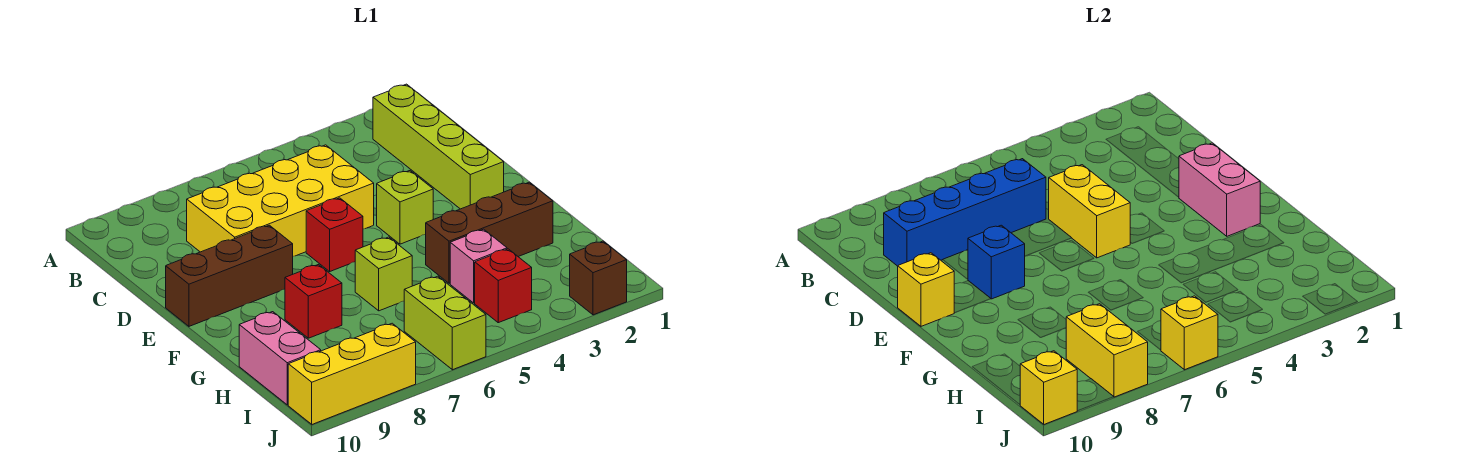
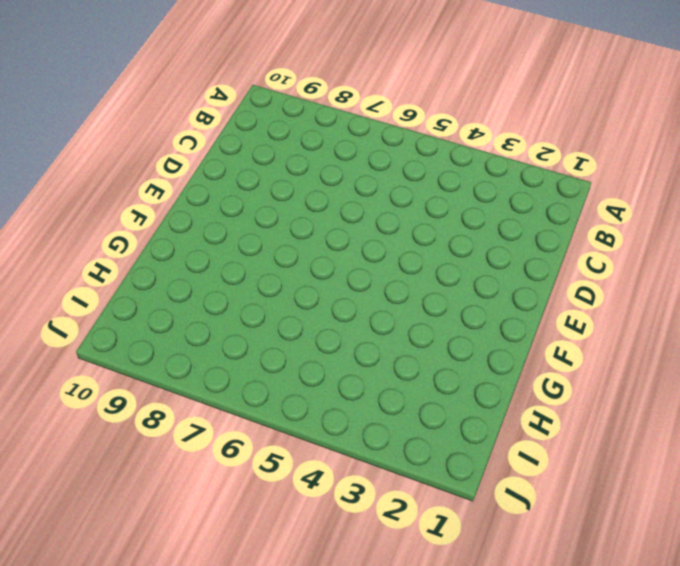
none -> lime 1x4 brick [373,84,504,209]
none -> yellow 2x4 brick [187,145,374,256]
none -> lime 1x1 brick [377,171,433,244]

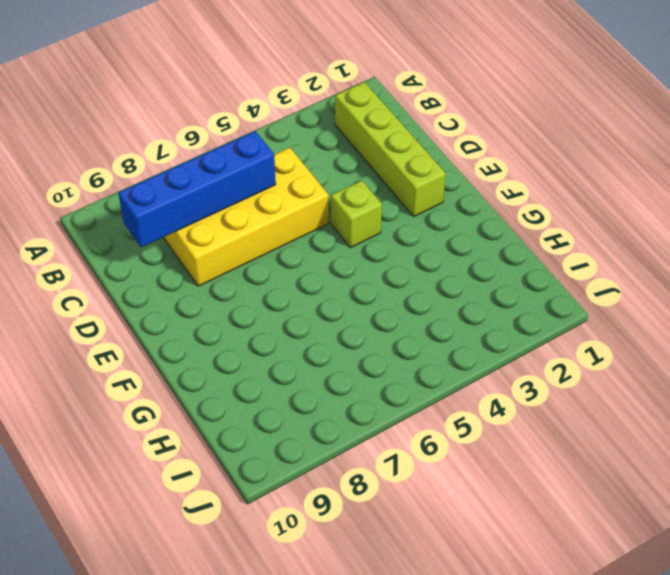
none -> red 1x1 brick [306,198,363,271]
none -> brown 1x3 brick [166,225,293,326]
none -> brown 1x3 brick [426,182,553,283]

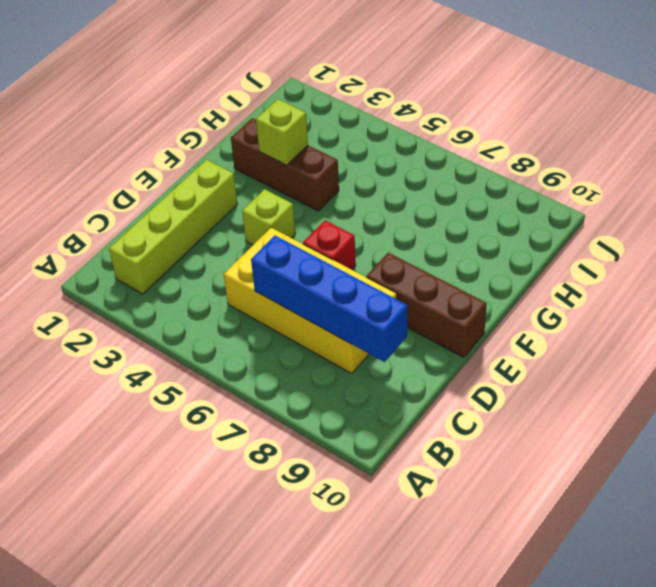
lime 1x1 brick [256,99,308,165] -> lime 1x1 brick moved to [355,237,412,311]
none -> red 1x1 brick [285,265,342,338]
none -> pink 1x1 brick [450,229,507,303]
none -> pink 1x2 brick [239,312,321,405]

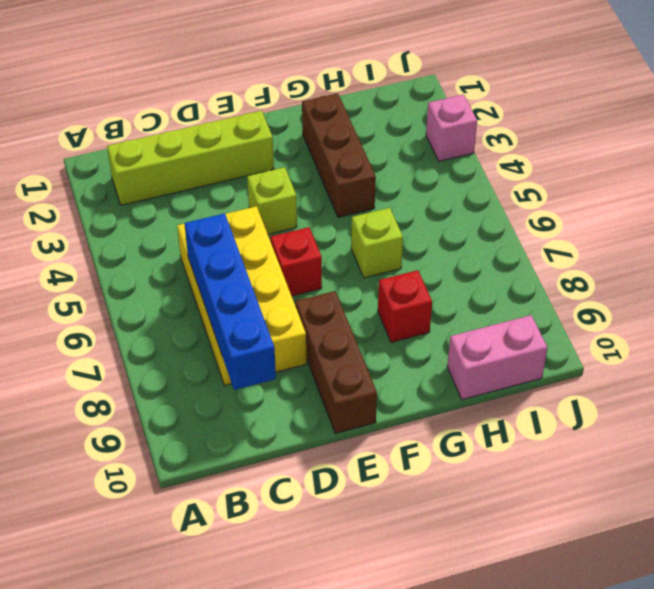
pink 1x1 brick [426,94,477,161] -> pink 1x1 brick moved to [450,229,507,303]
none -> red 1x1 brick [475,249,532,323]
none -> lime 1x2 brick [404,276,486,370]
none -> brown 1x1 brick [570,241,627,315]

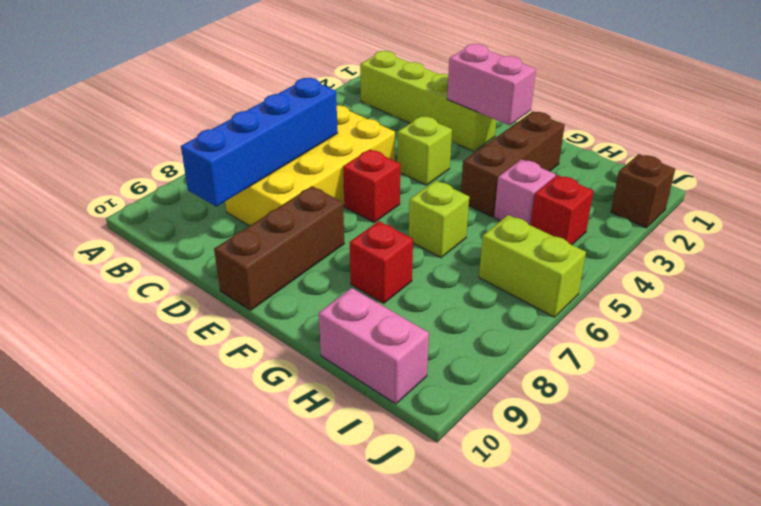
none -> yellow 1x3 brick [288,323,416,424]
none -> yellow 1x2 brick [1049,165,1130,258]
none -> blue 1x1 brick [968,225,1025,299]

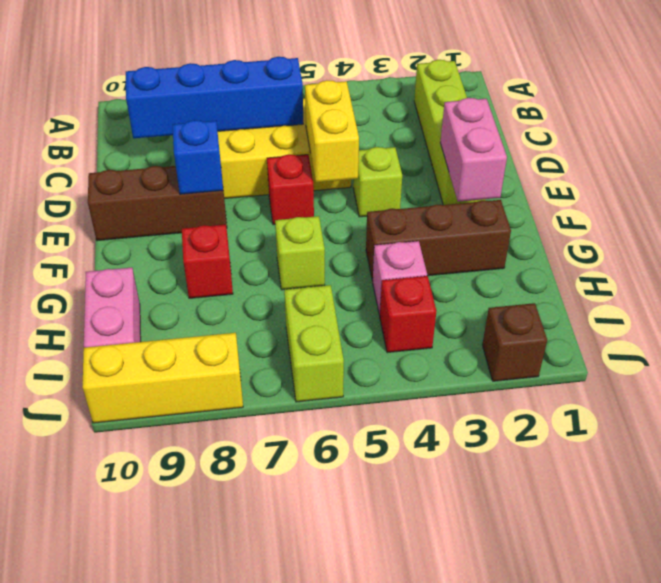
none -> yellow 1x1 brick [898,253,954,326]
none -> yellow 1x2 brick [1066,304,1148,397]
none -> yellow 1x1 brick [1161,296,1218,370]

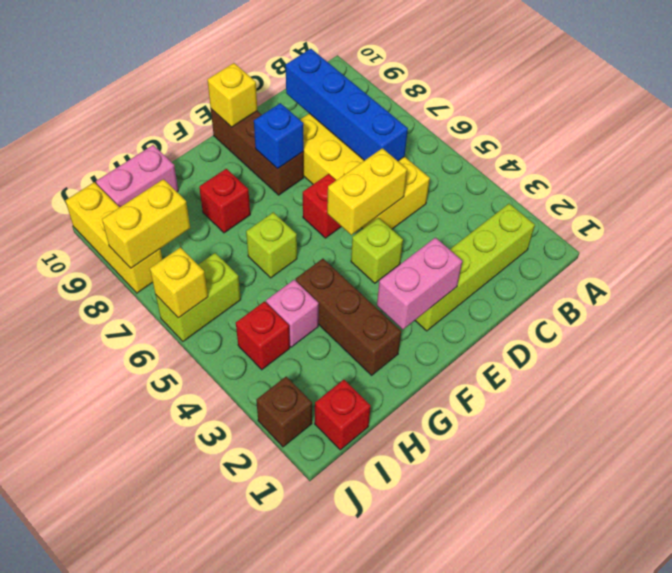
red 1x1 brick [315,380,371,450] -> none
none -> yellow 1x1 brick [1020,351,1077,424]

